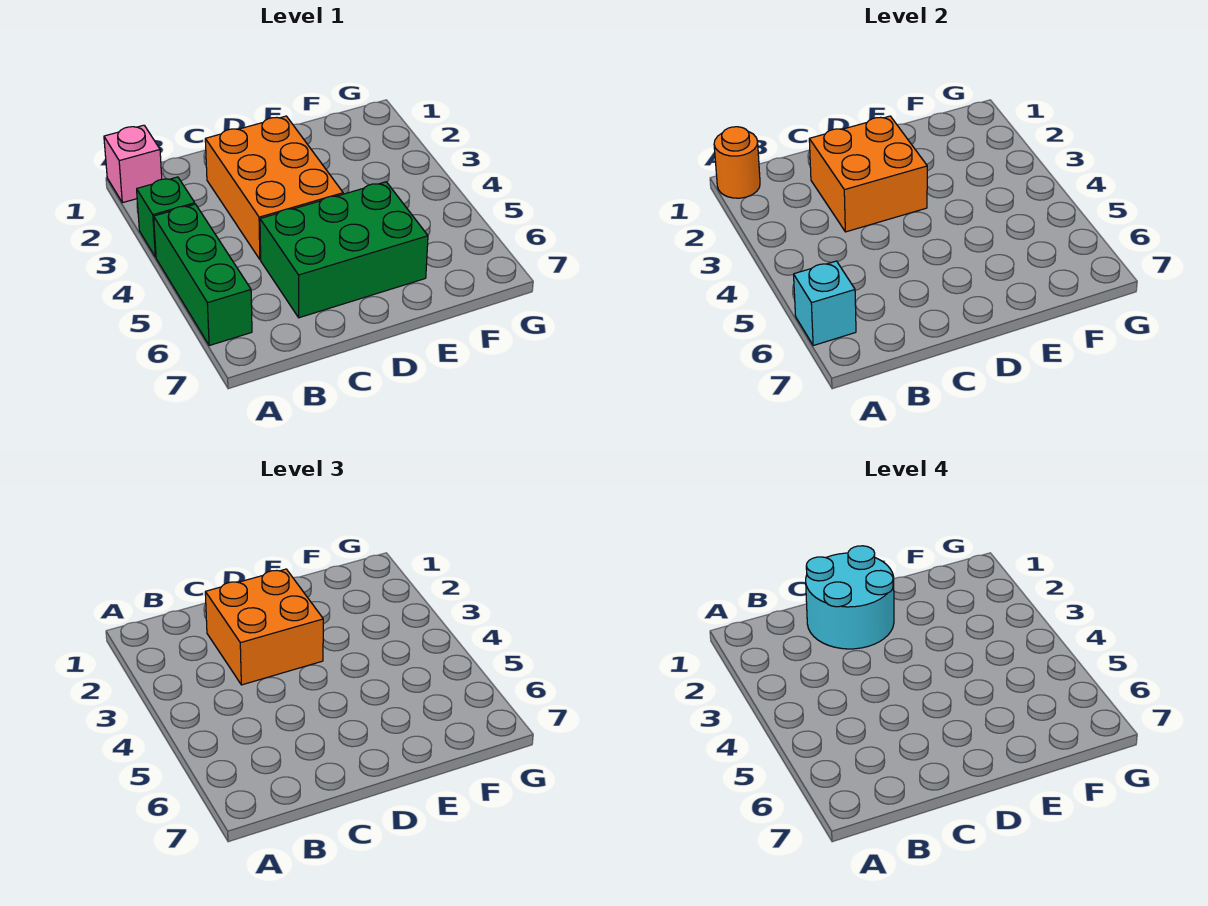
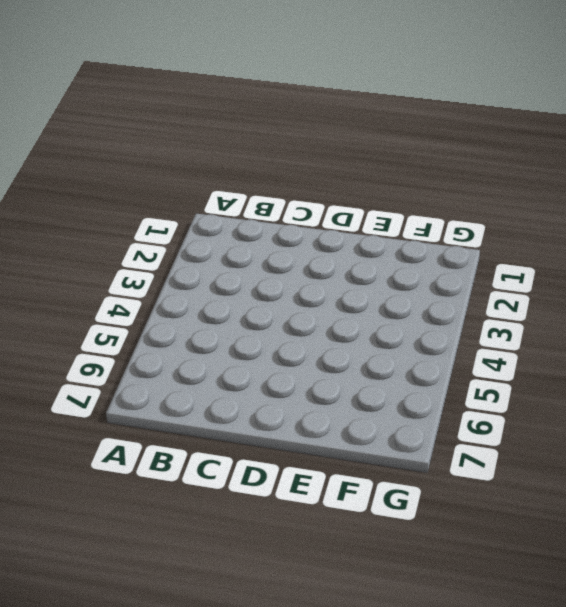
none -> pink 1x1 brick [104,125,162,203]
none -> green 1x1 brick [137,177,195,257]

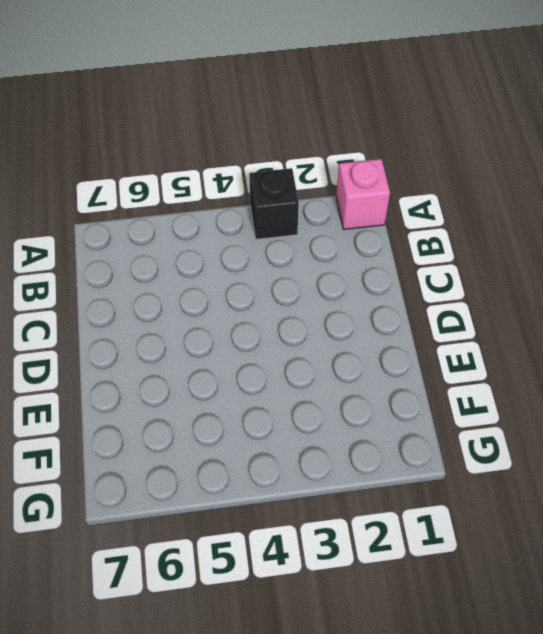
black 1x1 brick [249,168,299,239] -> green 1x1 brick [137,177,195,257]
none -> green 1x3 brick [154,204,252,346]
none -> orange 2x3 brick [205,116,343,260]

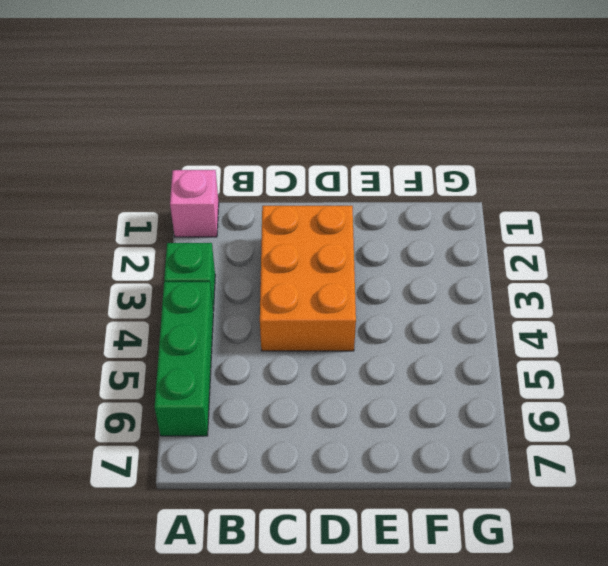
none -> green 2x3 brick [260,182,428,318]
none -> orange 1x1 round brick [714,127,760,198]

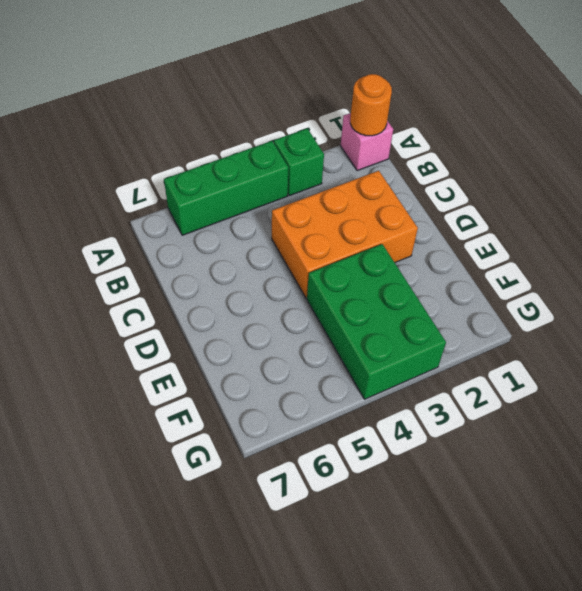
green 2x3 brick [307,244,446,399] -> green 2x3 brick moved to [260,182,428,318]
none -> cyan 1x1 brick [794,261,856,346]
none -> orange 2x2 brick [809,116,927,232]

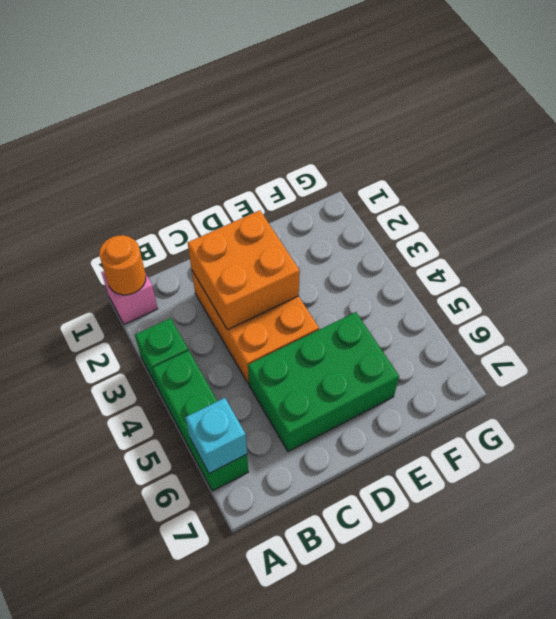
none -> orange 2x2 brick [205,569,323,685]
none -> cyan 2x2 round brick [806,546,894,649]

